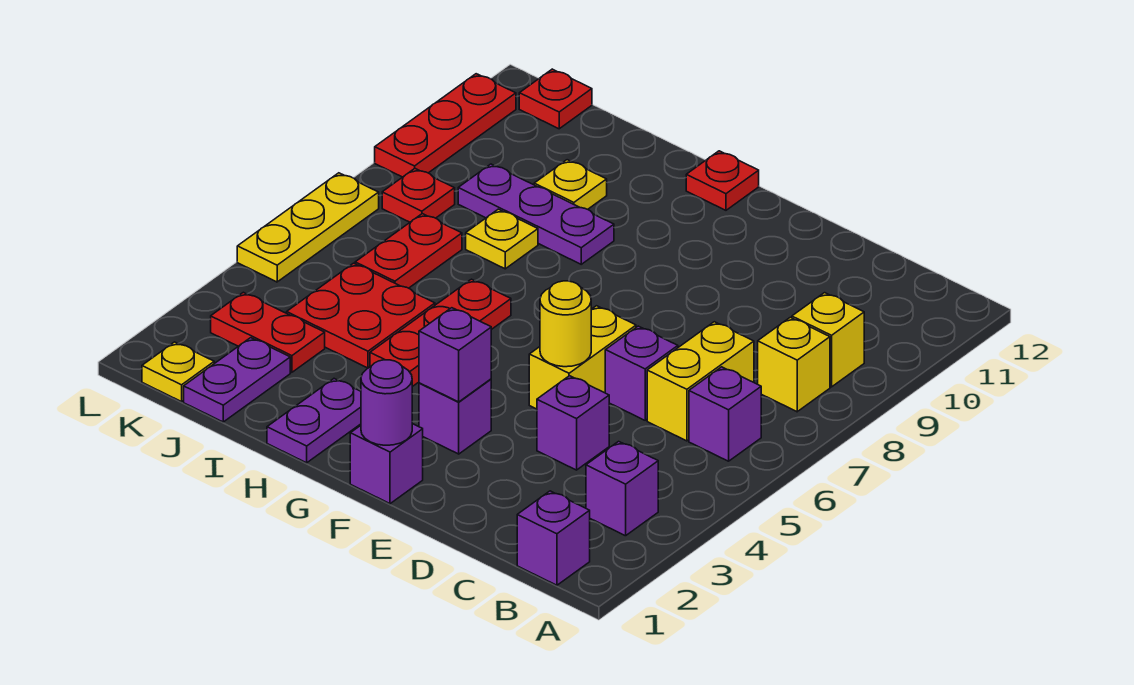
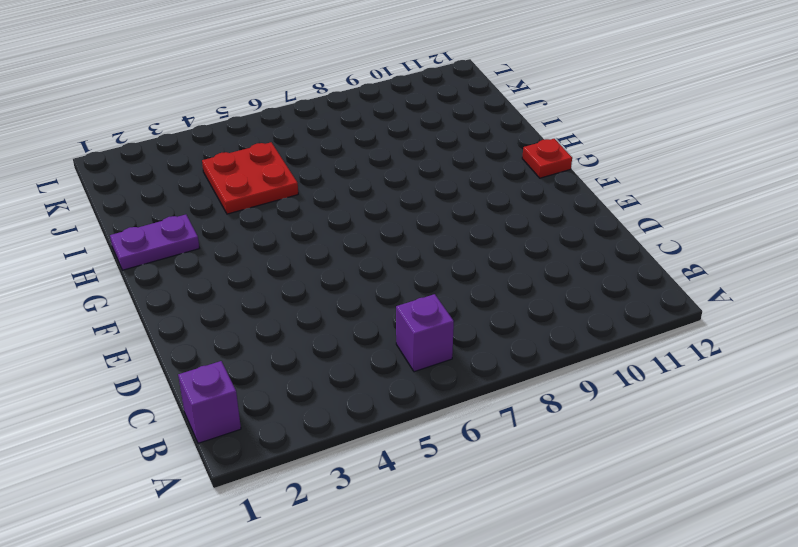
none -> purple 1x1 brick [586,441,658,536]
none -> yellow 1x1 brick [758,317,830,412]
none -> yellow 1x1 brick [792,293,864,387]

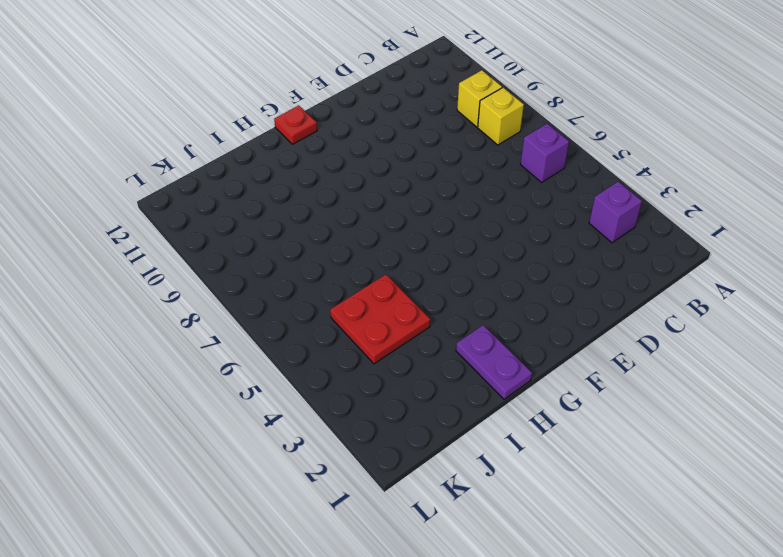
none -> purple 1x1 brick [517,491,590,585]
none -> yellow 1x2 brick [647,322,754,441]
none -> purple 1x1 brick [537,376,609,470]

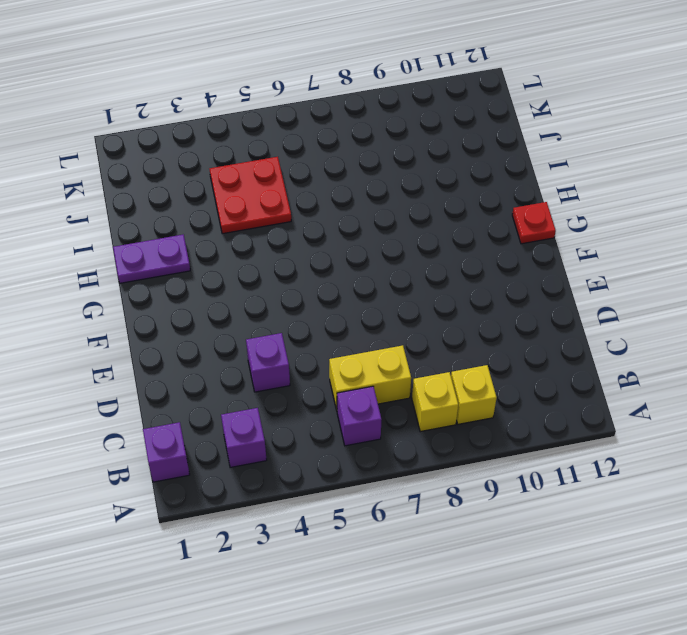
none -> purple 1x1 brick [605,326,678,420]
none -> yellow 1x2 brick [529,306,636,409]
none -> purple 1x1 brick [350,424,423,504]

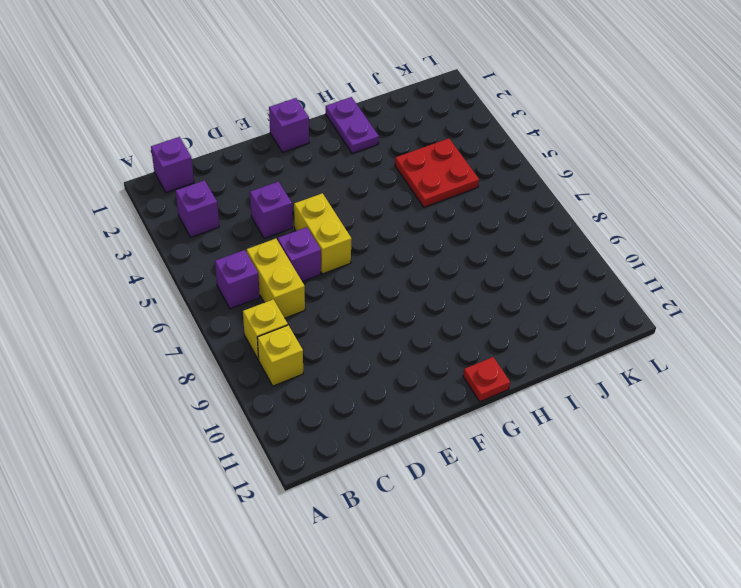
none -> purple 1x1 brick [419,379,491,454]
none -> red 1x3 plate [370,279,511,387]
none -> purple 1x3 plate [458,164,614,264]

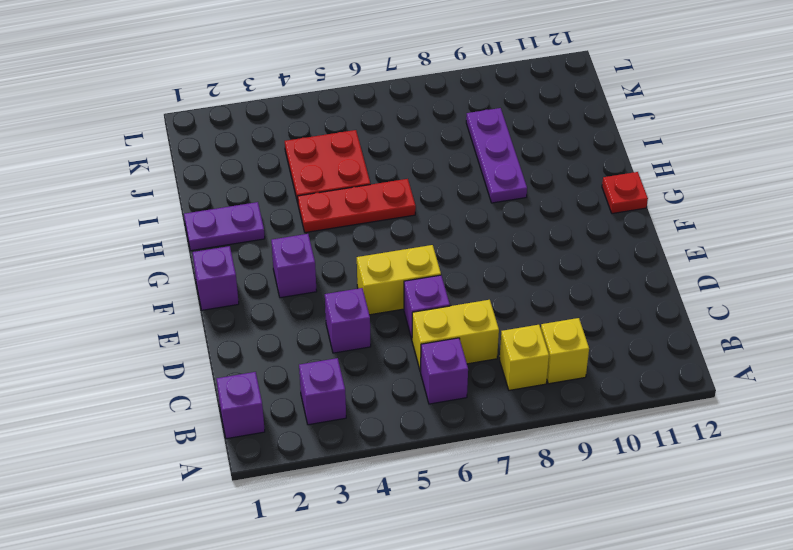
none -> yellow 1x1 plate [466,209,538,269]
none -> yellow 1x1 plate [534,160,607,209]
none -> purple 1x2 plate [184,338,290,422]

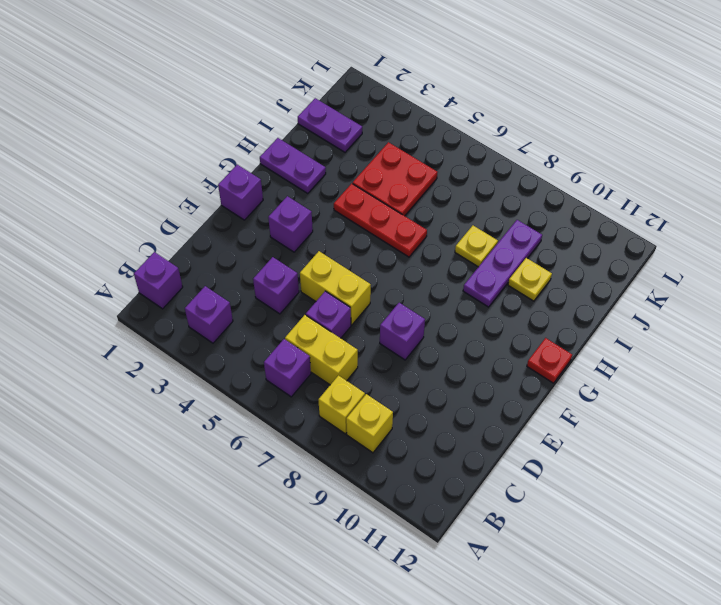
purple 1x1 brick [380,303,425,360] -> purple 1x1 brick moved to [419,308,491,402]
none -> red 1x2 plate [211,292,325,372]
none -> red 1x2 plate [355,214,462,288]
none -> yellow 1x1 plate [142,342,214,402]

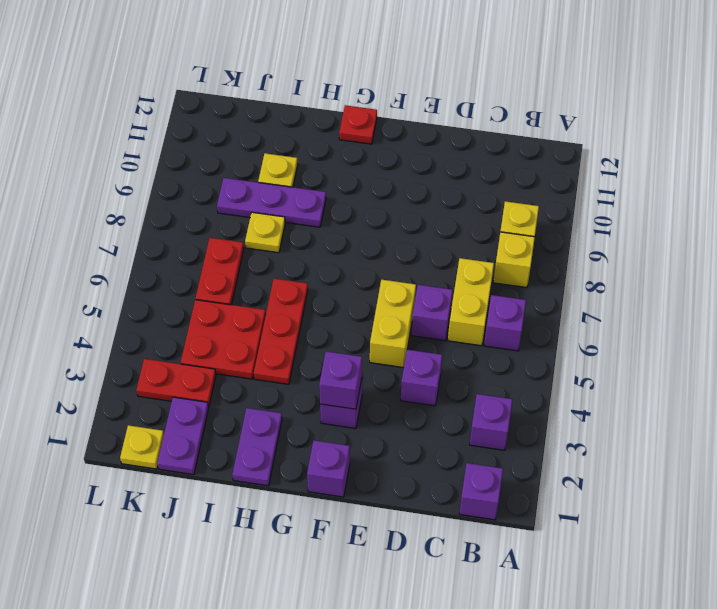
none -> red 1x1 plate [382,169,455,222]
none -> red 1x1 plate [519,69,592,129]
none -> yellow 1x3 plate [237,173,379,282]

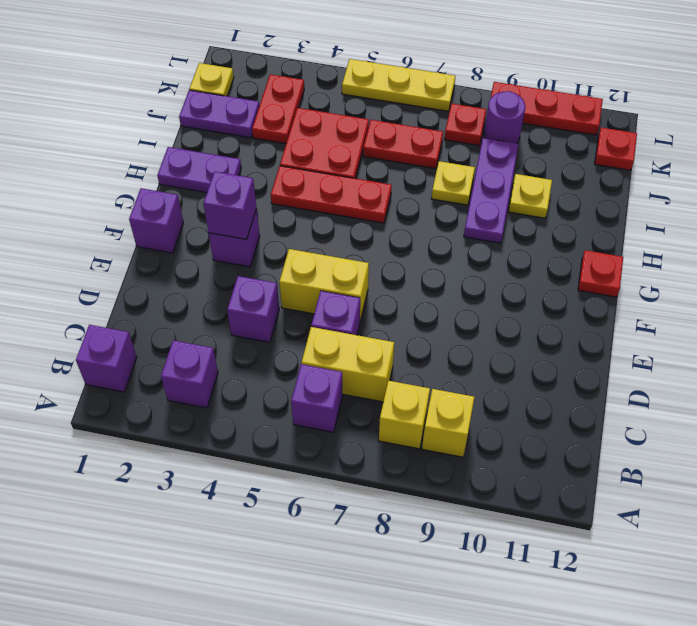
purple 1x1 round brick [484,91,525,143] -> purple 1x1 round brick moved to [361,360,412,445]
none -> yellow 1x1 round brick [540,281,591,367]

